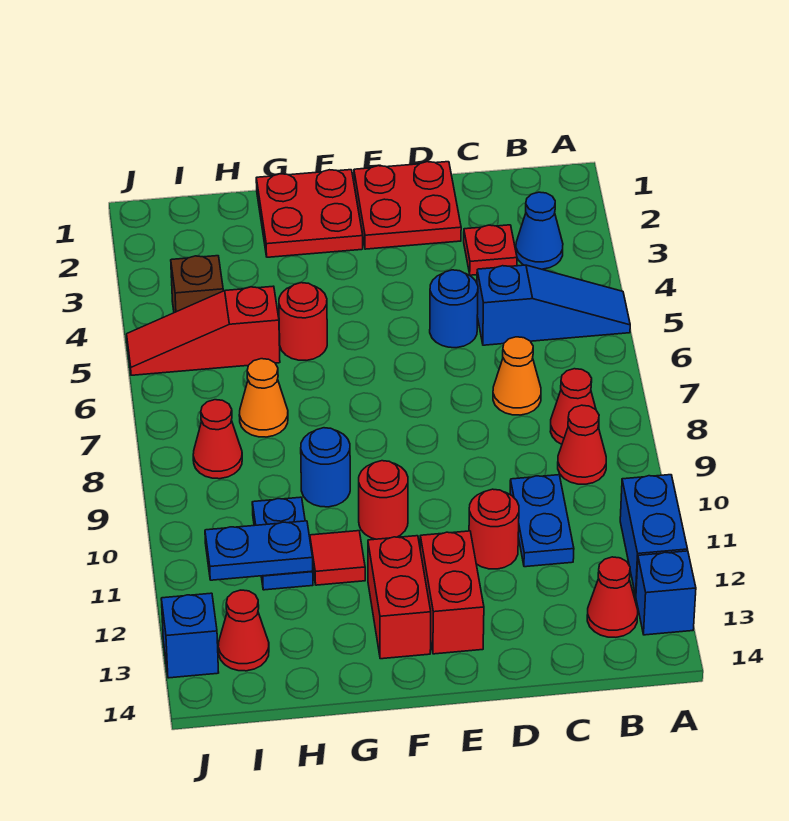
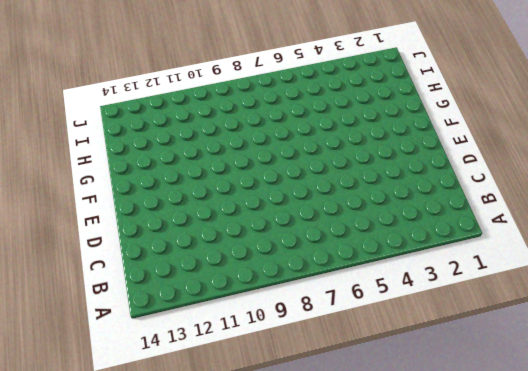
none -> blue 1x3 slope [477,265,630,345]
none -> blue 1x2 brick [620,475,688,595]
none -> blue 1x1 brick [636,551,696,635]

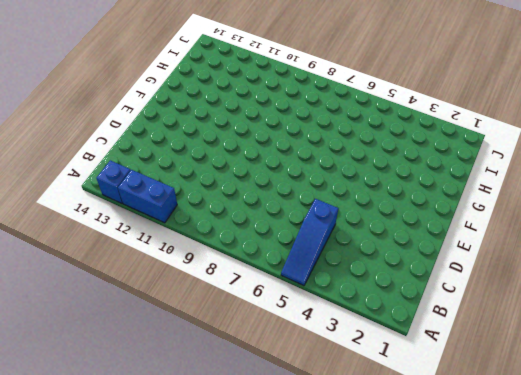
none -> blue 1x1 cone [516,192,563,269]
none -> red 1x1 cone [550,369,599,444]
none -> red 1x1 cone [558,405,606,484]

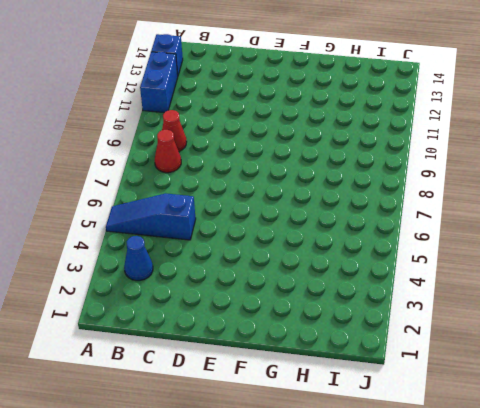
none -> red 1x1 cone [587,557,638,637]
none -> red 1x1 plate [464,225,517,275]
none -> orange 1x1 cone [493,337,541,415]

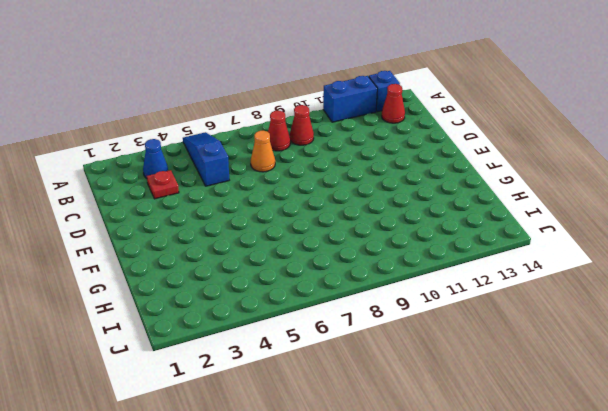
none -> blue 1x2 plate [510,475,574,567]
none -> red 2x2 plate [354,162,461,249]
none -> blue 1x1 round brick [430,270,478,348]

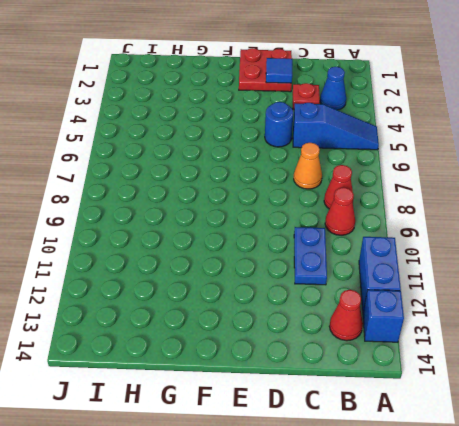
blue 1x1 tile [266,58,292,83] -> none
none -> red 1x1 round brick [469,489,519,569]
none -> red 1x2 brick [420,531,484,654]
none -> red 2x2 plate [256,170,363,257]

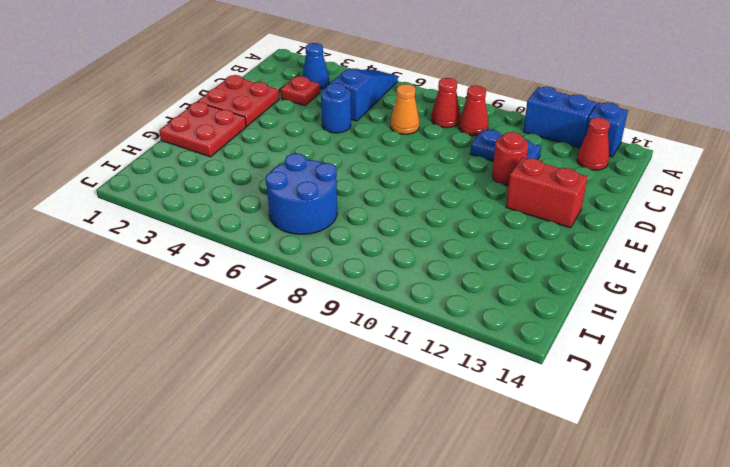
blue 2x2 round brick [266,153,337,234] -> orange 1x1 cone [239,359,288,437]
none -> red 1x1 round brick [359,461,408,539]
none -> red 1x2 brick [368,536,431,659]
none -> red 1x1 round brick [279,283,327,360]

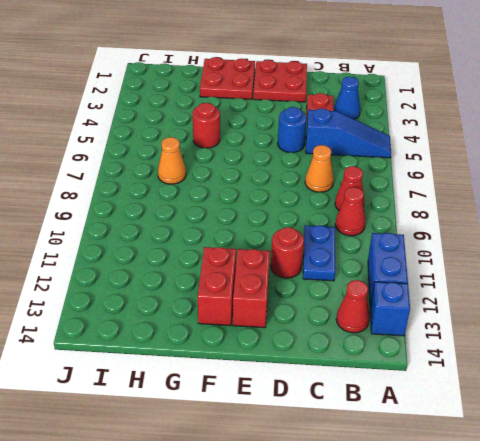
none -> red 1x1 round brick [359,461,408,539]
none -> blue 1x1 round brick [301,428,350,507]
none -> red 1x1 tile [310,531,365,585]

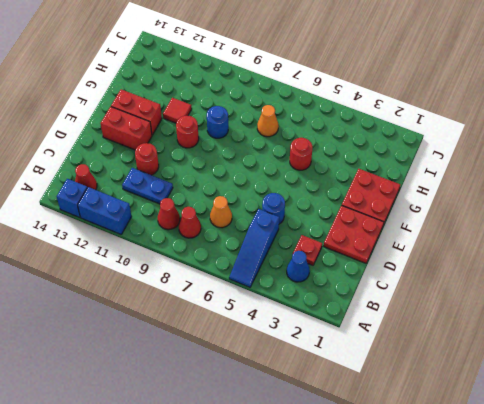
none -> red 1x3 slope [127,286,280,375]
none -> blue 1x2 plate [252,497,313,590]
none -> brown 1x1 brick [171,256,223,313]

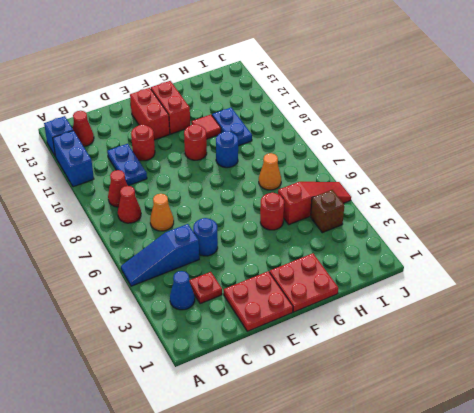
none -> red 1x1 cone [193,400,242,479]
none -> red 1x1 cone [218,590,269,671]
none -> blue 1x1 brick [161,593,219,678]

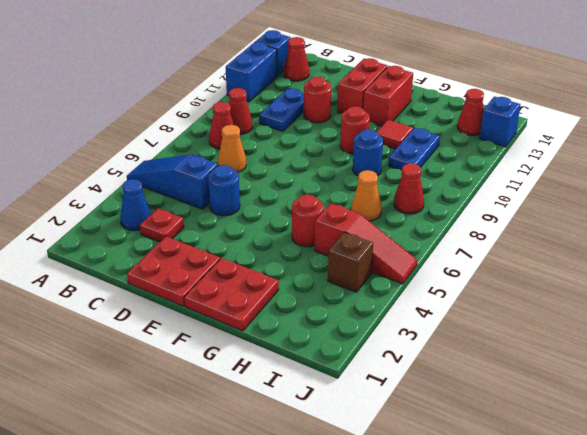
none -> blue 1x2 plate [205,521,313,580]

